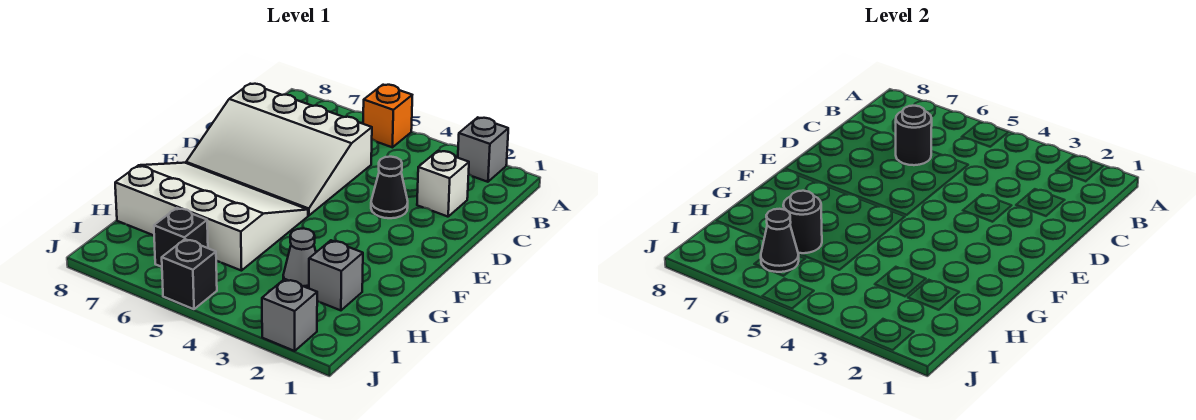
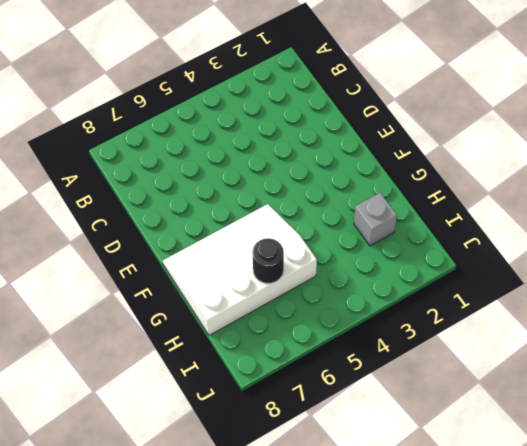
none -> grey 1x1 brick [458,117,508,182]
none -> orange 1x1 brick [363,85,412,147]
none -> white 1x1 brick [417,151,469,217]

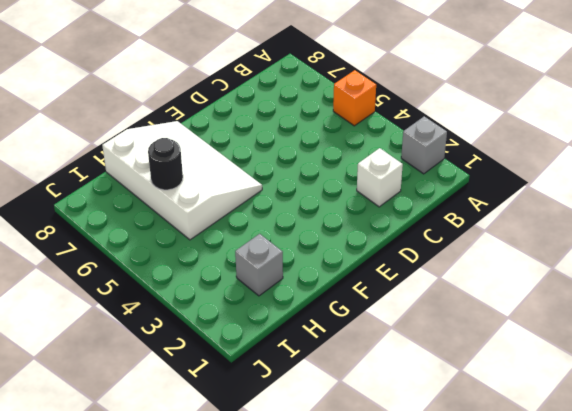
none -> white 3x4 slope [186,84,372,216]
none -> black 1x1 cone [371,157,408,218]
none -> grey 1x1 cone [283,228,316,288]

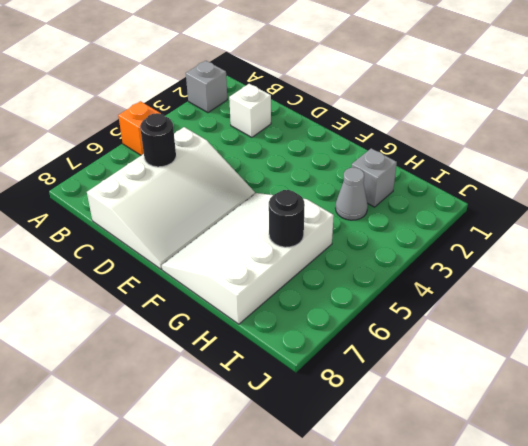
none -> black 1x1 cone [371,157,408,218]
none -> black 1x1 brick [154,208,208,267]
none -> grey 1x1 brick [262,279,318,351]

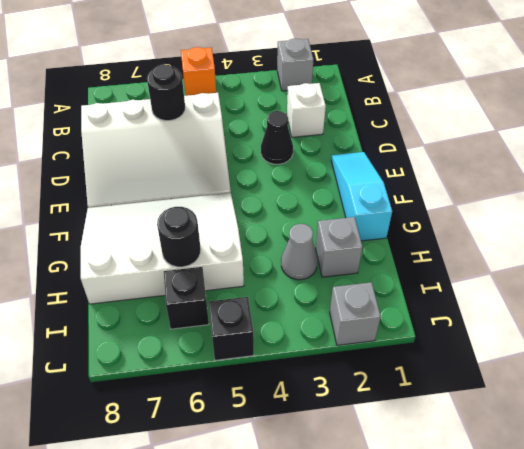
cyan 1x3 slope [331,152,392,241] -> none
none -> black 1x1 cone [761,209,799,272]

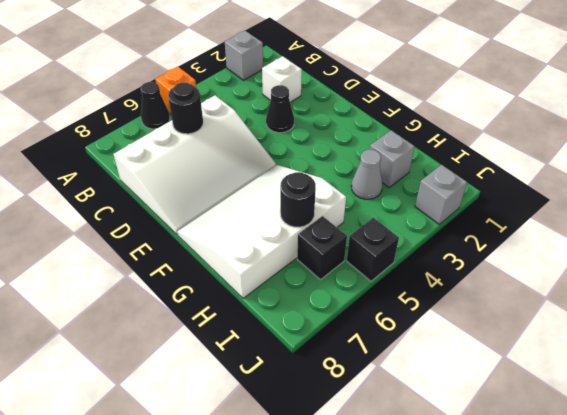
black 1x1 cone [141,82,170,129] -> black 1x1 cone moved to [761,209,799,272]

